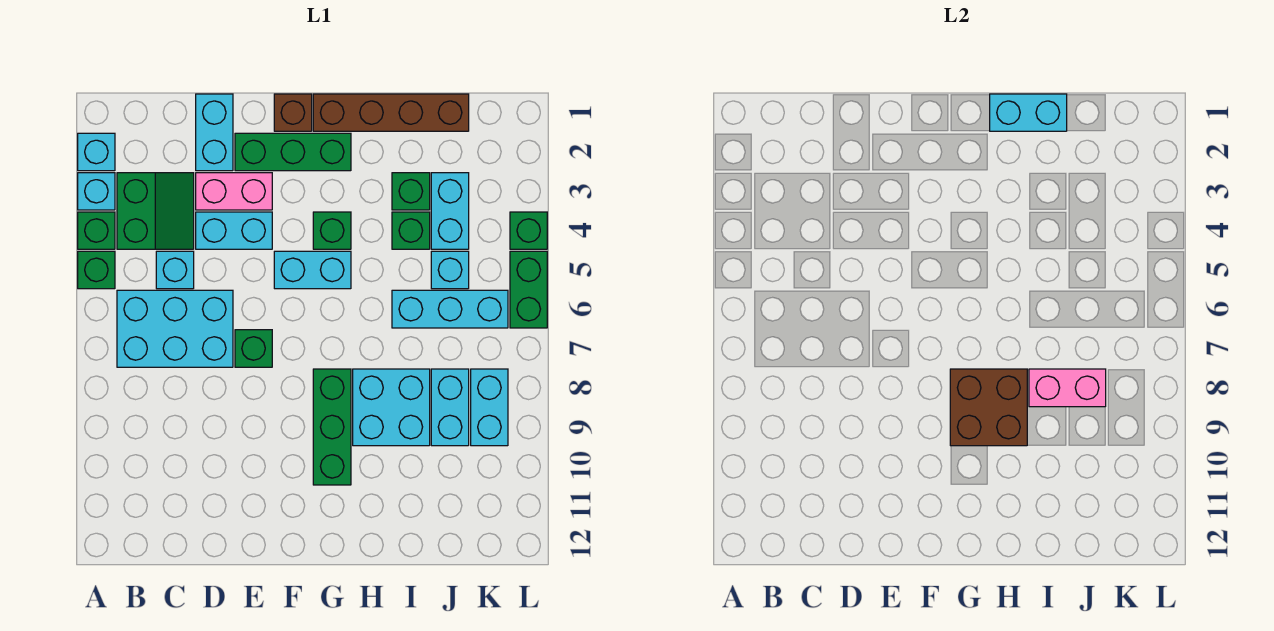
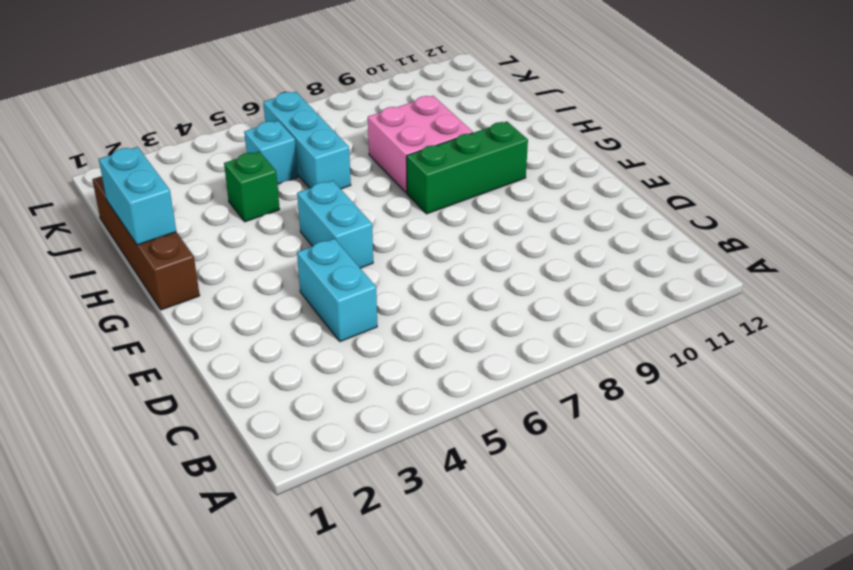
pink 2x2 brick [368,96,473,193] -> cyan 2x2 brick [353,369,430,446]
none -> cyan 1x1 brick [78,133,115,171]
none -> cyan 1x1 brick [78,173,115,210]
none -> green 1x1 brick [78,212,115,249]
none -> green 1x1 brick [78,251,115,289]

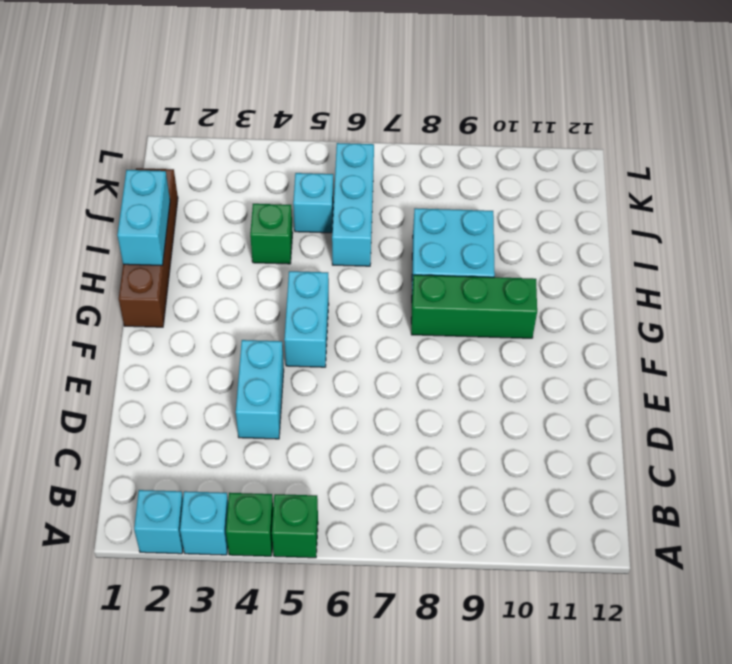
none -> green 2x2 slope [117,173,194,249]
none -> cyan 2x3 brick [117,290,233,367]
none -> cyan 1x1 brick [156,251,194,289]
none -> cyan 1x2 brick [196,94,233,171]

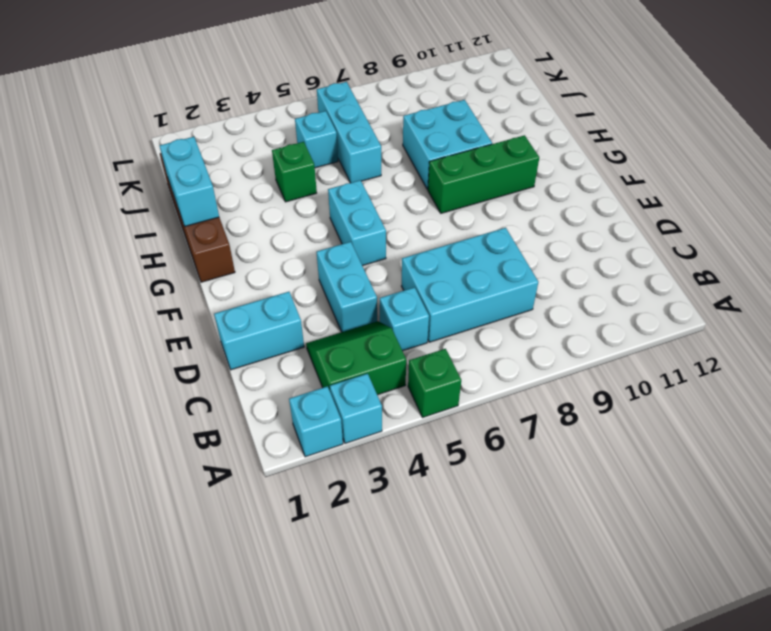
cyan 2x3 brick [402,228,538,342] -> cyan 2x3 brick turned to [117,290,233,367]
none -> green 1x1 brick [78,212,115,249]
none -> pink 1x2 brick [196,173,272,210]
none -> green 1x3 brick [235,133,351,171]
none -> green 1x1 brick [235,330,272,367]

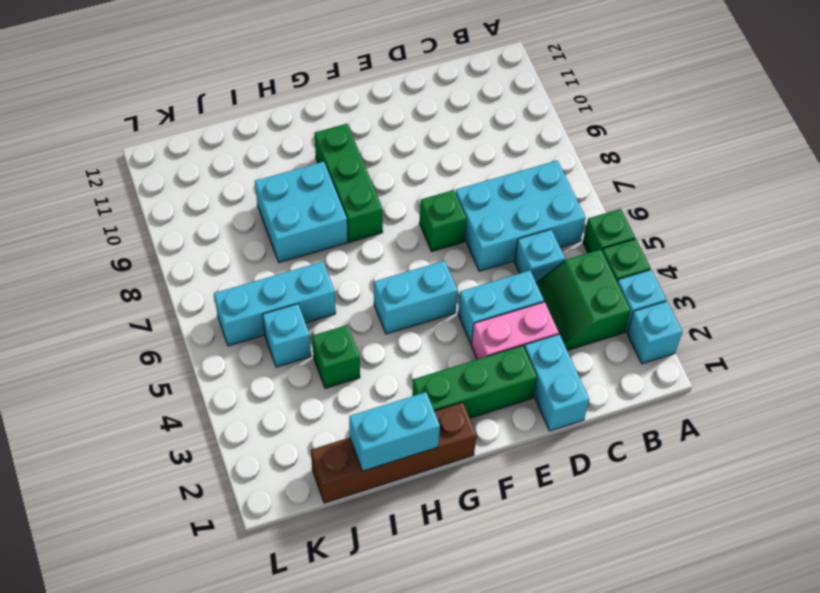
none -> brown 1x1 brick [274,94,312,131]
none -> green 1x1 brick [313,212,351,249]
none -> green 1x1 brick [392,173,430,210]
none -> cyan 1x2 brick [431,173,469,249]

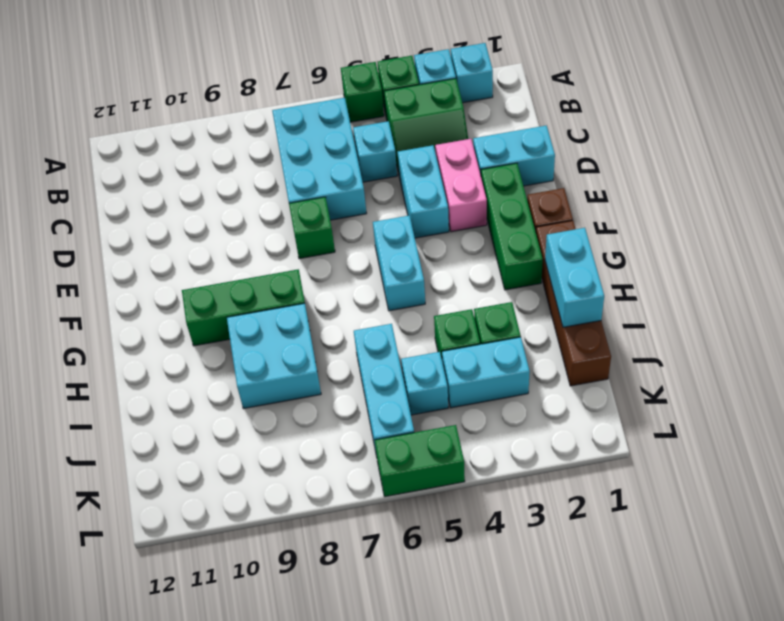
none -> green 1x1 brick [313,212,351,249]
none -> cyan 1x2 brick [431,369,469,446]
none -> cyan 1x2 brick [471,369,508,446]
none -> green 1x1 brick [510,212,547,249]

